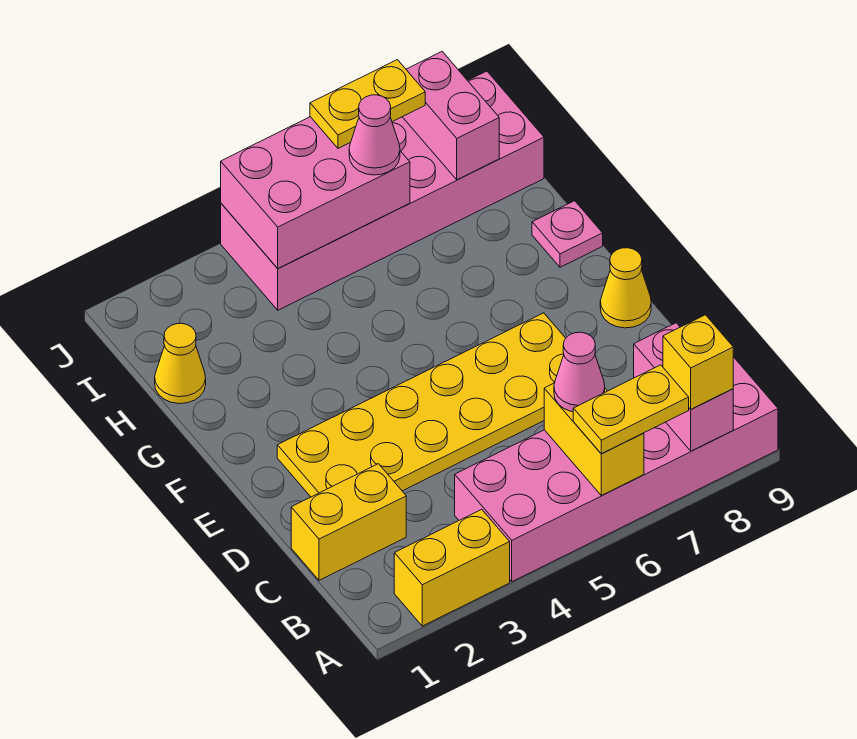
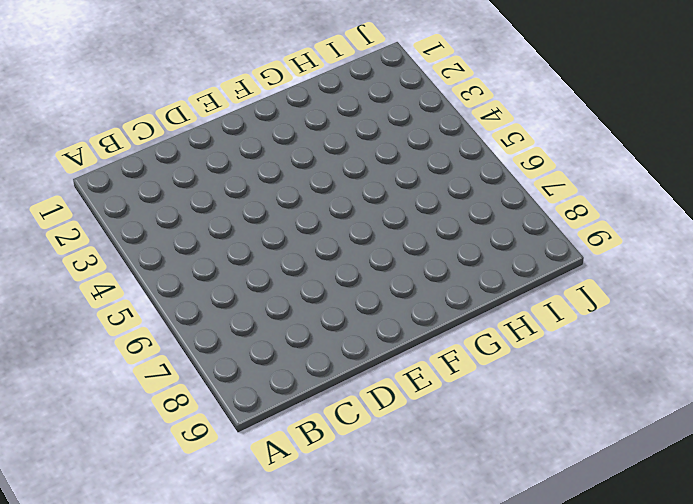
none -> yellow 1x2 brick [394,509,510,626]
none -> pink 2x6 brick [455,357,778,582]
none -> yellow 1x2 brick [291,464,406,580]

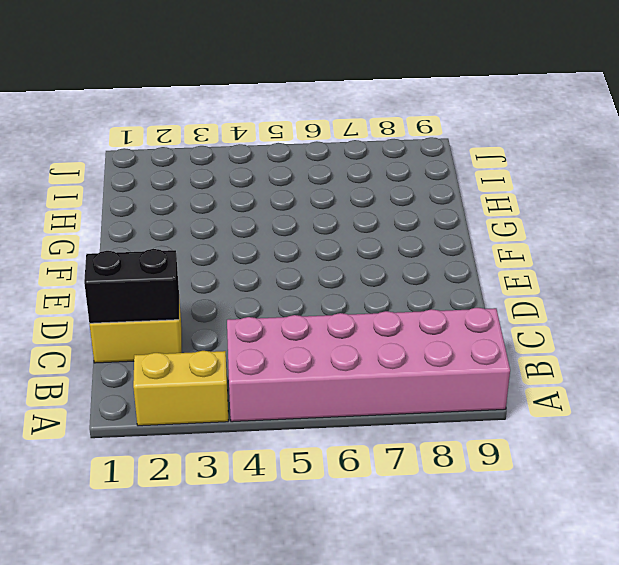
black 1x2 brick [84,249,179,323] -> none
none -> yellow 2x6 plate [277,313,566,497]
none -> yellow 1x1 cone [600,248,651,328]
none -> pink 1x1 plate [532,201,603,267]

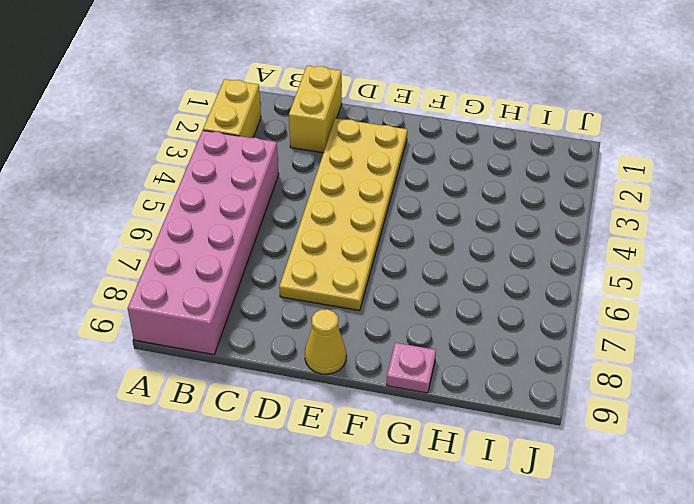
none -> yellow 1x1 cone [155,323,206,404]
none -> pink 2x6 brick [221,71,544,310]
none -> yellow 1x2 brick [544,383,644,495]

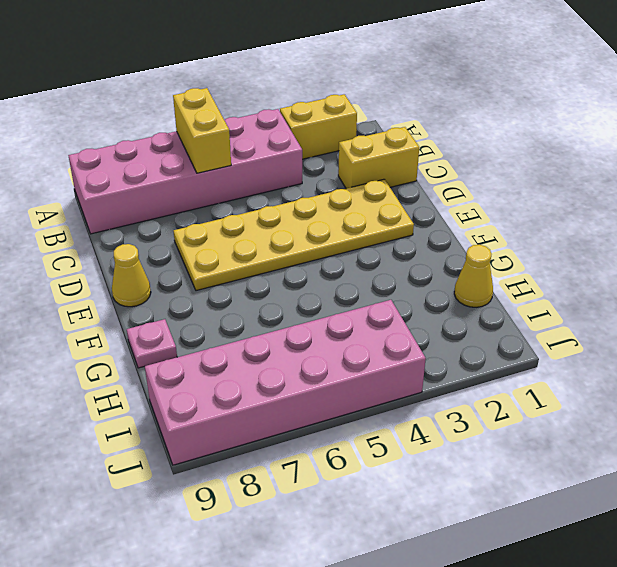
none -> pink 1x2 brick [634,323,733,451]
none -> pink 2x3 brick [221,117,410,269]
none -> pink 1x2 brick [403,52,499,180]

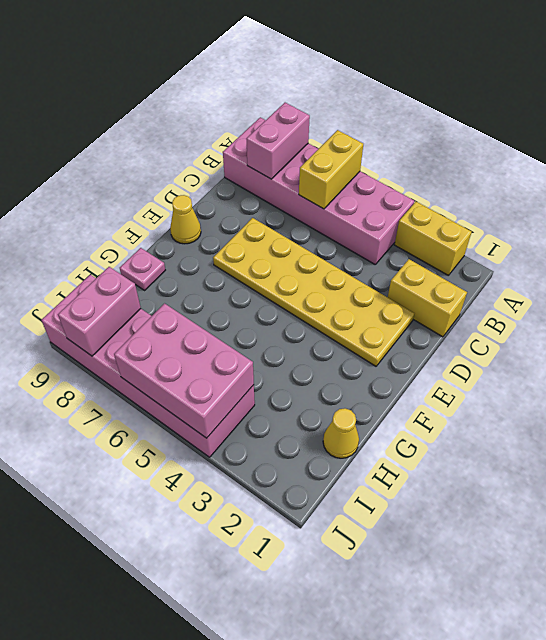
none -> yellow 1x2 plate [573,365,689,454]
none -> yellow 1x1 brick [663,315,733,409]
none -> pink 1x1 cone [554,332,605,412]

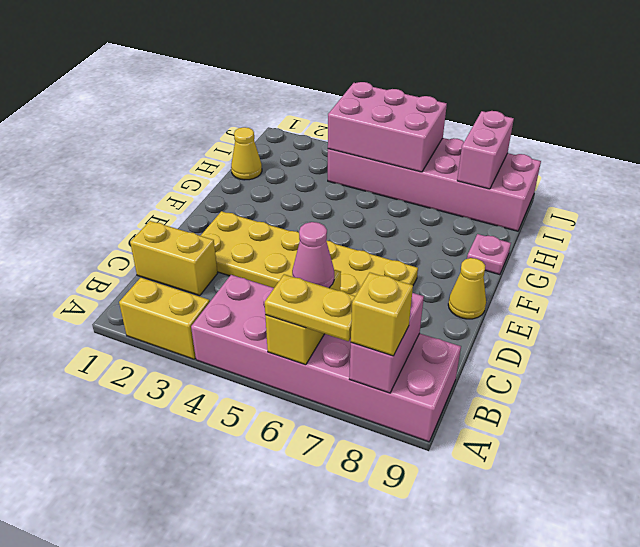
none -> pink 1x1 cone [349,95,400,175]
none -> yellow 1x2 plate [310,60,425,148]

